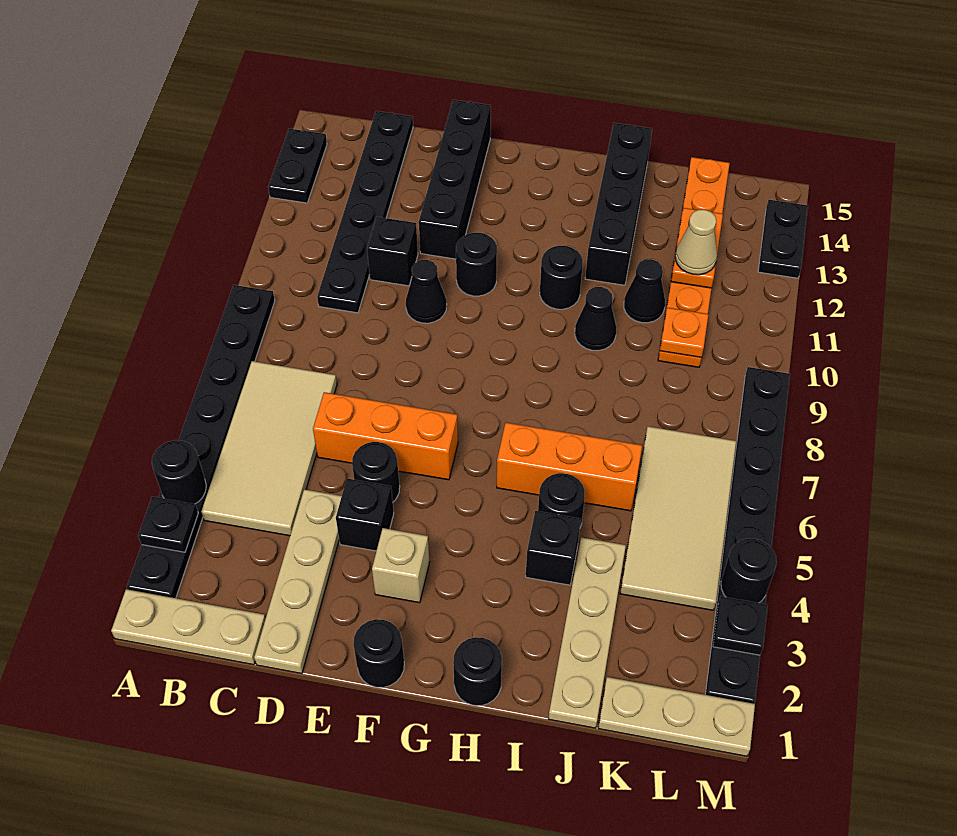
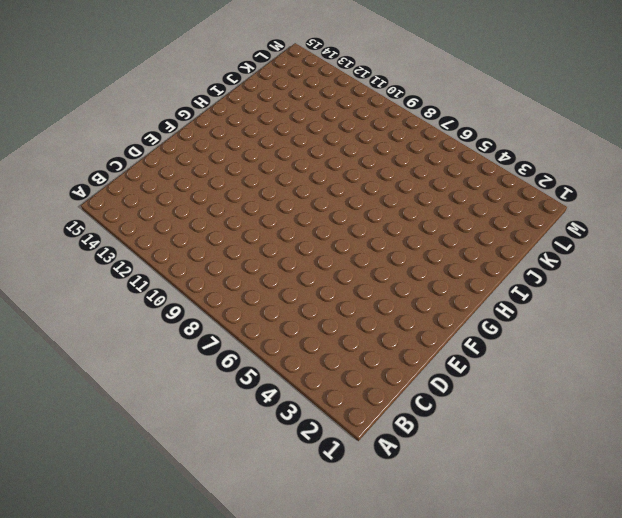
none -> tan 1x3 plate [111,589,266,665]
none -> black 1x8 plate [127,285,275,598]
none -> black 1x2 plate [268,129,327,203]
none -> tan 2x4 tile [201,361,337,536]

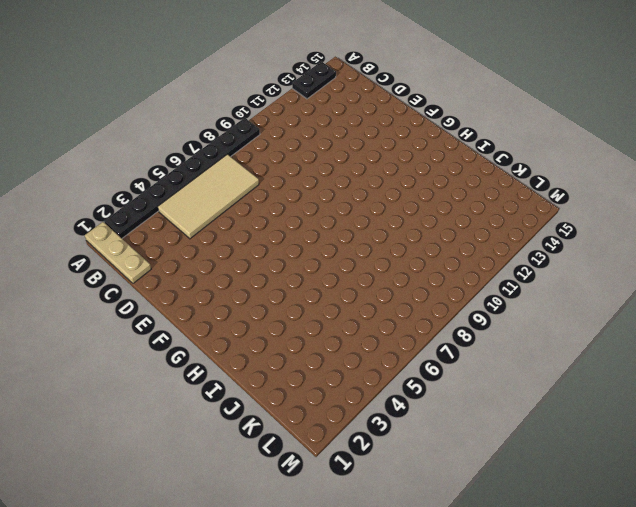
none -> black 1x6 plate [317,111,413,313]
none -> tan 1x4 plate [254,489,342,674]
none -> orange 1x3 brick [313,392,458,480]
none -> black 1x1 brick [367,217,418,286]

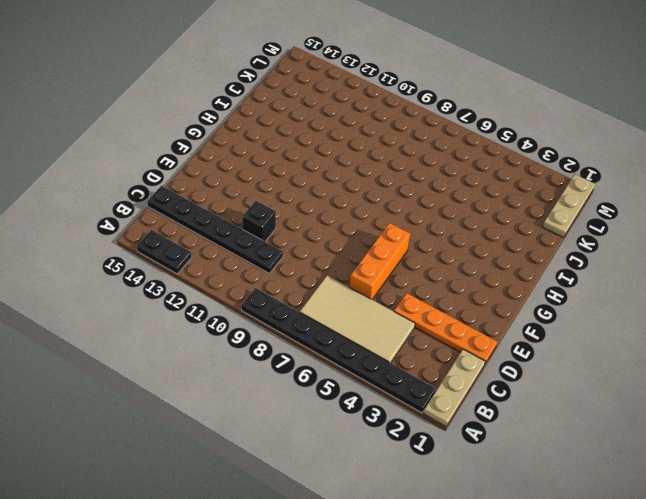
orange 1x4 plate [394,293,497,364] -> tan 1x4 plate [254,489,342,674]
none -> black 1x1 brick [336,479,394,551]
none -> black 1x1 round brick [352,442,400,502]
none -> black 1x1 cone [406,260,447,323]
none -> black 1x4 brick [419,100,491,259]

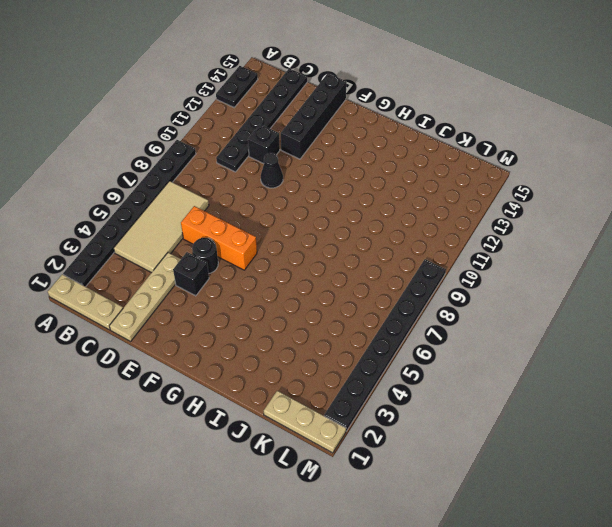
none -> black 1x1 round brick [353,619,404,688]
none -> tan 1x1 brick [372,528,430,603]
none -> black 1x1 round brick [456,233,497,296]
none -> black 1x1 round brick [453,637,502,706]

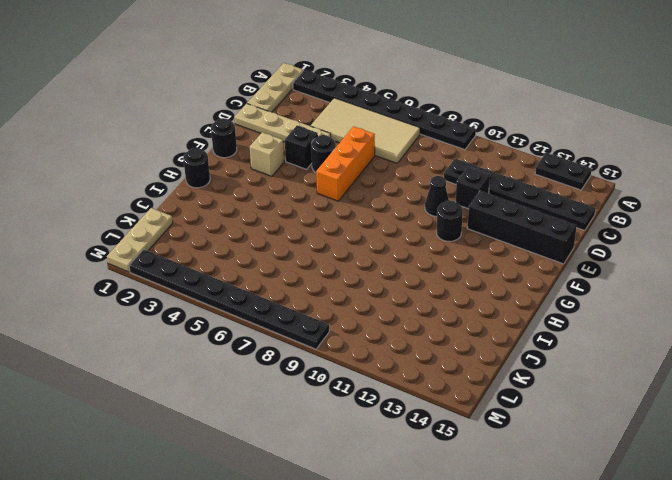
none -> orange 1x3 brick [497,423,642,511]
none -> black 1x1 round brick [540,246,583,309]
none -> black 1x1 brick [526,511,581,585]
none -> black 1x1 round brick [538,473,585,527]

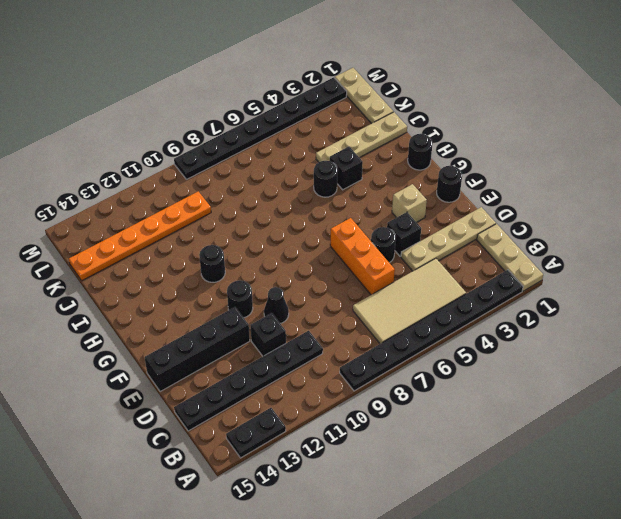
none -> orange 1x3 brick [497,423,642,511]
none -> black 1x1 cone [575,287,616,351]
none -> black 1x4 brick [585,123,652,285]
none -> black 1x1 cone [624,259,665,323]

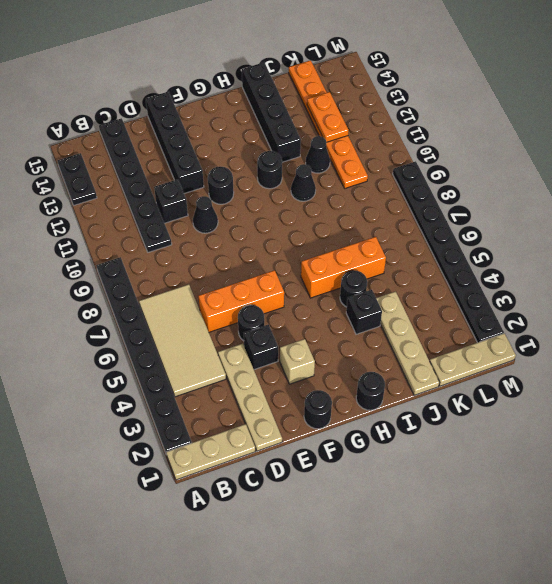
none -> tan 2x4 tile [620,426,736,610]
none -> black 1x2 plate [758,200,808,278]
none -> black 1x1 plate [138,497,198,552]
none -> black 1x1 round brick [152,440,206,504]

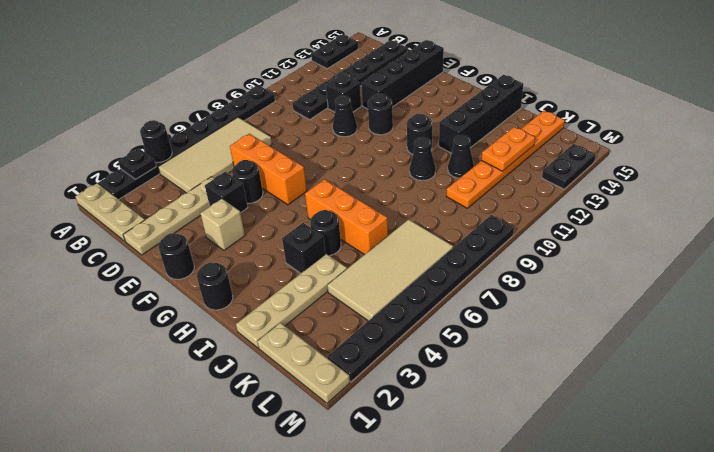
none -> orange 1x1 plate [660,308,709,358]
none -> black 1x1 plate [713,596,768,655]
none -> black 1x1 round brick [721,539,777,603]
none -> tan 1x1 cone [675,210,717,275]

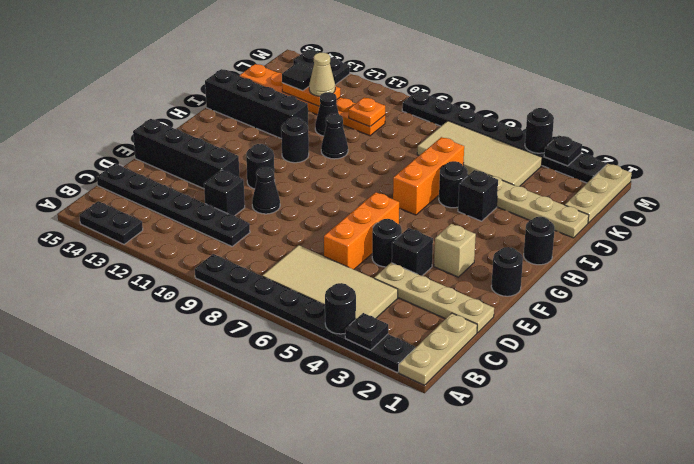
black 1x1 tile [282,62,313,91] -> none

